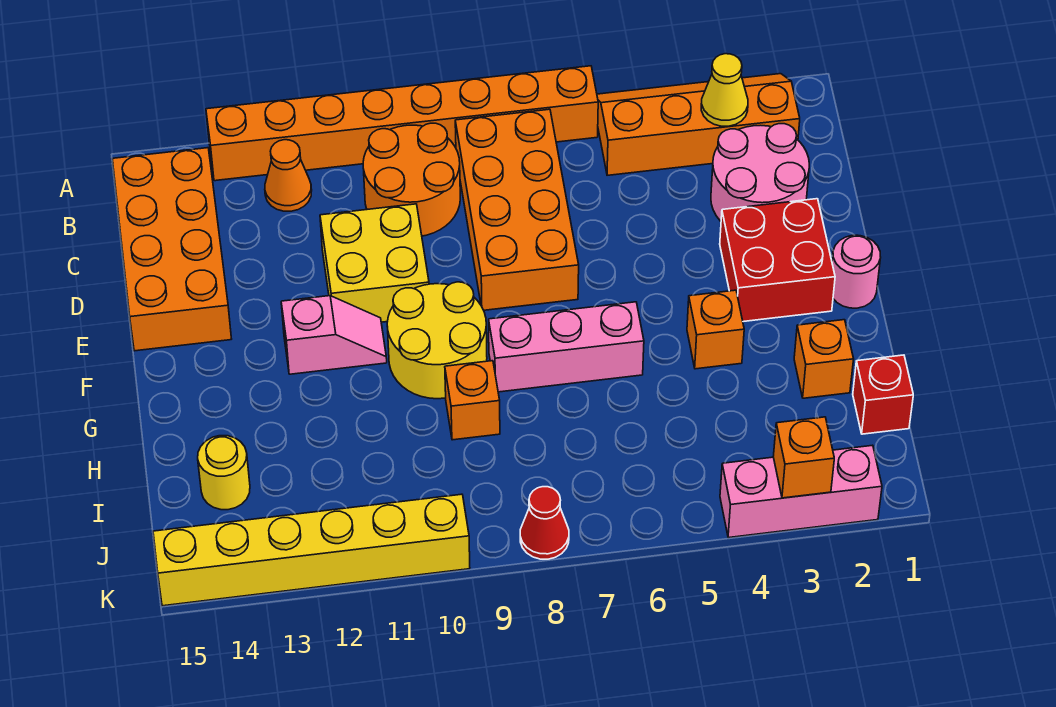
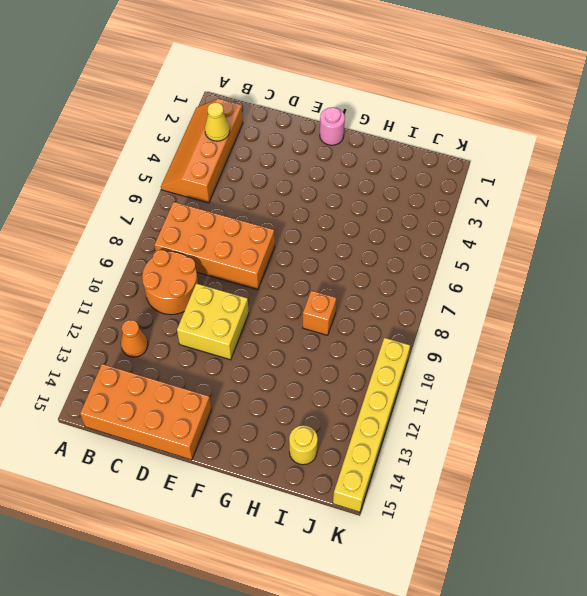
none -> orange 1x8 brick [206,66,598,181]
none -> pink 2x2 round brick [711,124,809,221]
none -> red 2x2 brick [720,199,835,322]

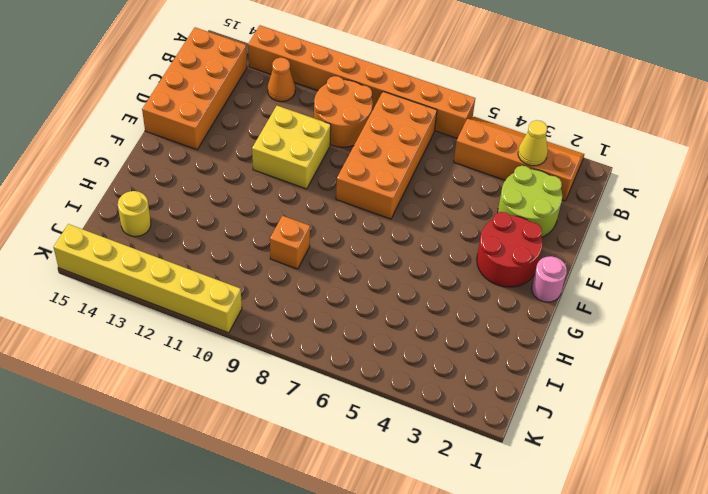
lime 2x2 round brick [498,166,562,237] -> pink 2x2 round brick [711,124,809,221]
red 2x2 round brick [477,212,542,287] -> red 2x2 brick [720,199,835,322]
none -> yellow 2x2 round brick [387,282,487,399]
none -> pink 1x2 slope [281,296,387,374]
none -> orange 1x1 brick [687,290,744,369]

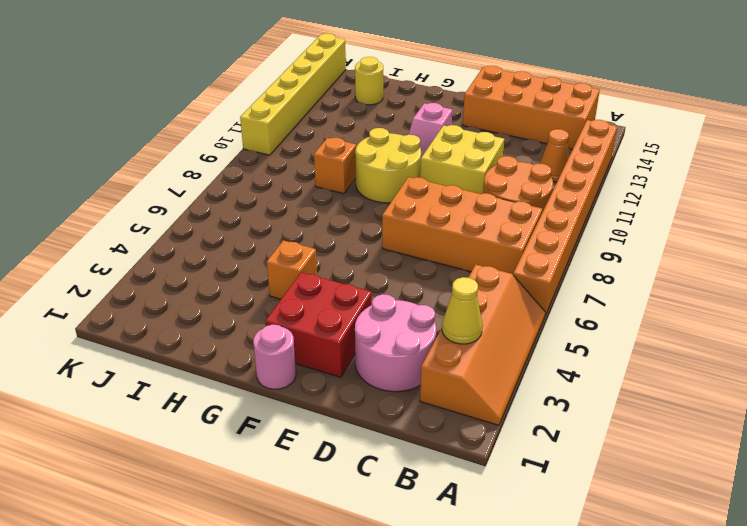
none -> pink 1x3 brick [489,302,644,392]
none -> orange 1x1 brick [794,320,854,398]
none -> red 1x1 brick [853,355,913,434]

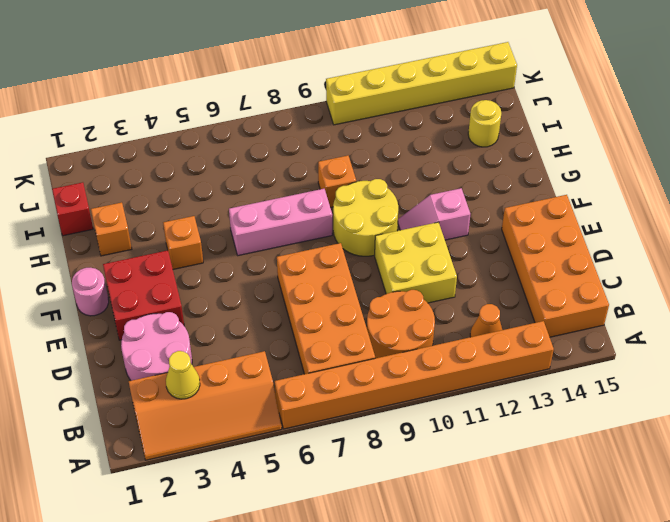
none -> pink 1x3 brick [720,445,882,538]
none -> red 1x1 cone [520,487,569,559]
none -> orange 1x1 brick [773,417,834,498]

